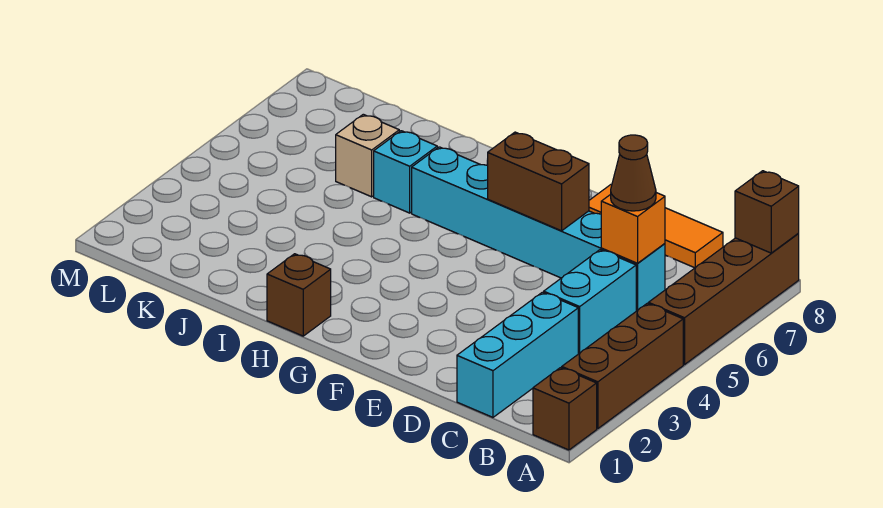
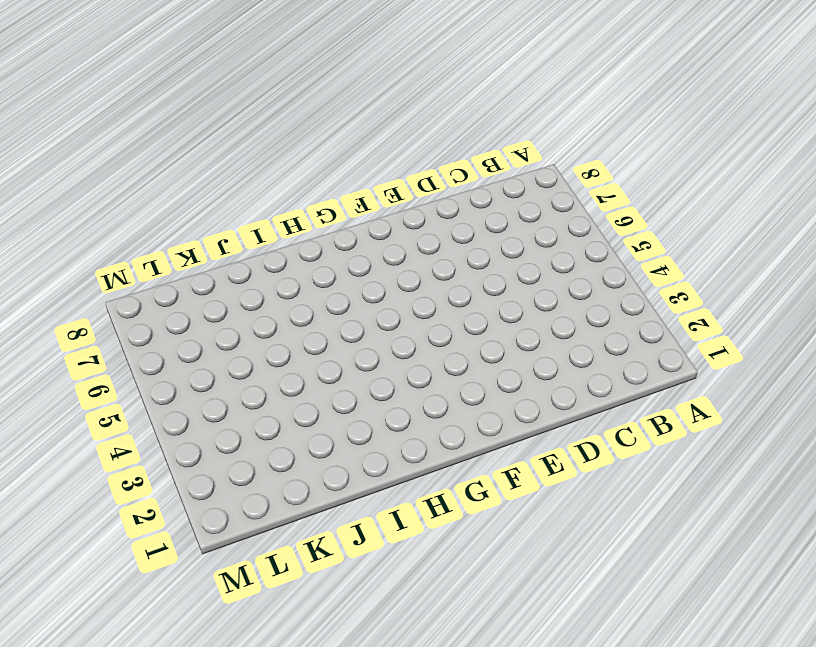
none -> brown 1x1 brick [533,368,597,450]
none -> brown 1x3 brick [562,303,683,429]
none -> brown 1x4 brick [648,233,799,365]

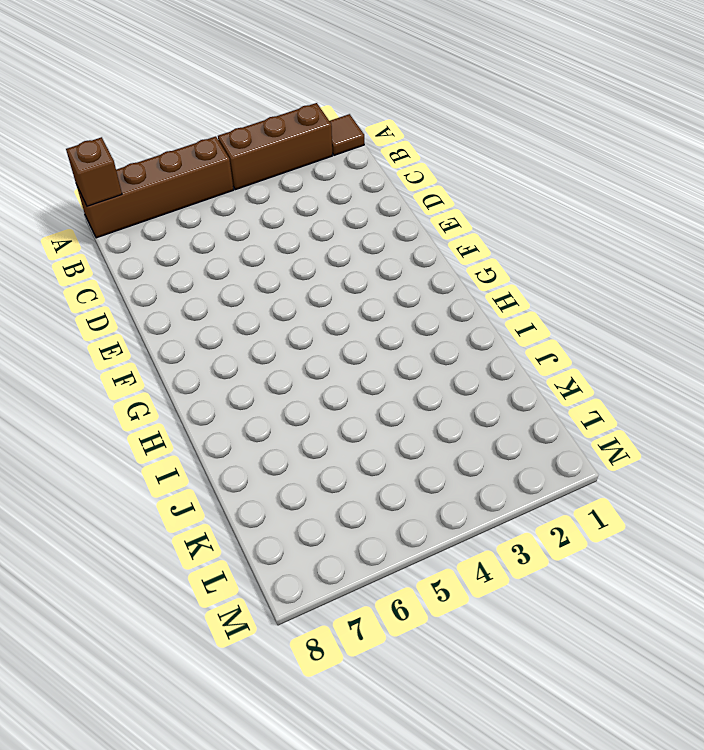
brown 1x1 tile [330,114,364,155] -> brown 1x1 brick [533,368,597,450]
none -> cyan 1x3 brick [457,292,578,417]
none -> cyan 1x2 brick [544,250,636,353]
none -> cyan 1x6 brick [412,147,665,310]

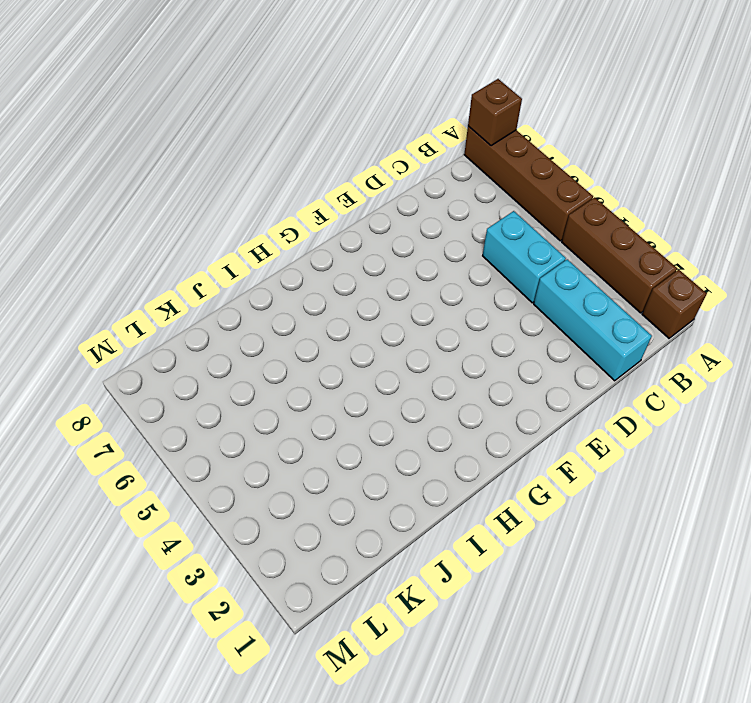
none -> cyan 1x6 brick [412,147,665,310]
none -> orange 1x3 tile [589,185,723,268]
none -> brown 1x1 brick [267,254,331,336]

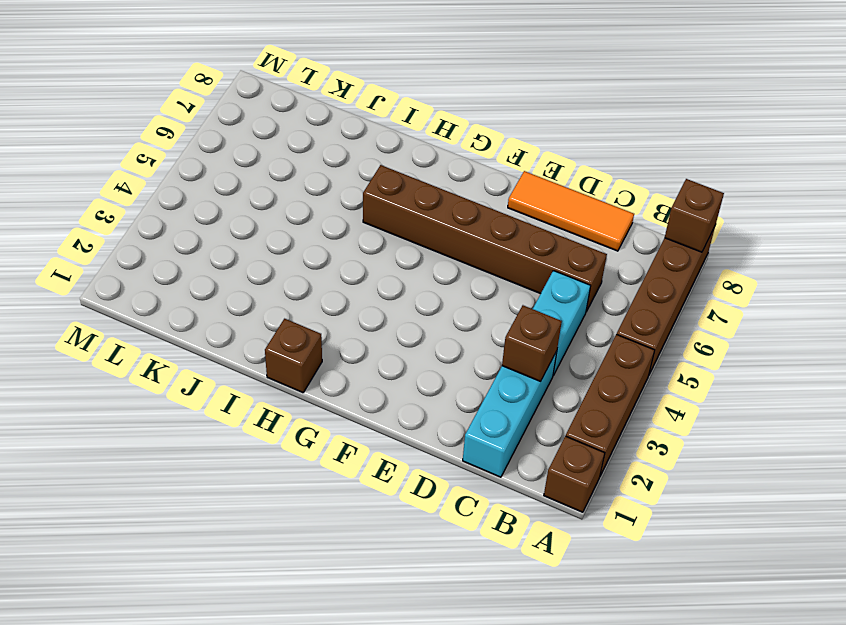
brown 1x1 brick [502,305,562,381] -> none
brown 1x6 brick [363,165,607,312] -> cyan 1x6 brick [412,147,665,310]
none -> cyan 1x1 brick [374,131,437,213]
none -> tan 1x1 brick [336,114,399,197]
none -> orange 1x1 brick [601,193,665,263]

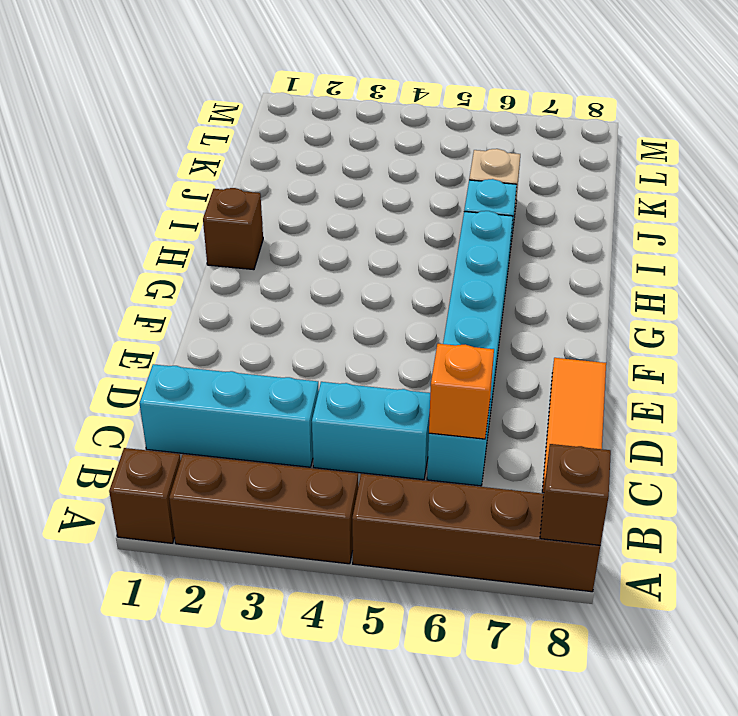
none -> brown 1x2 brick [488,132,589,231]
none -> brown 1x1 cone [611,135,656,211]

